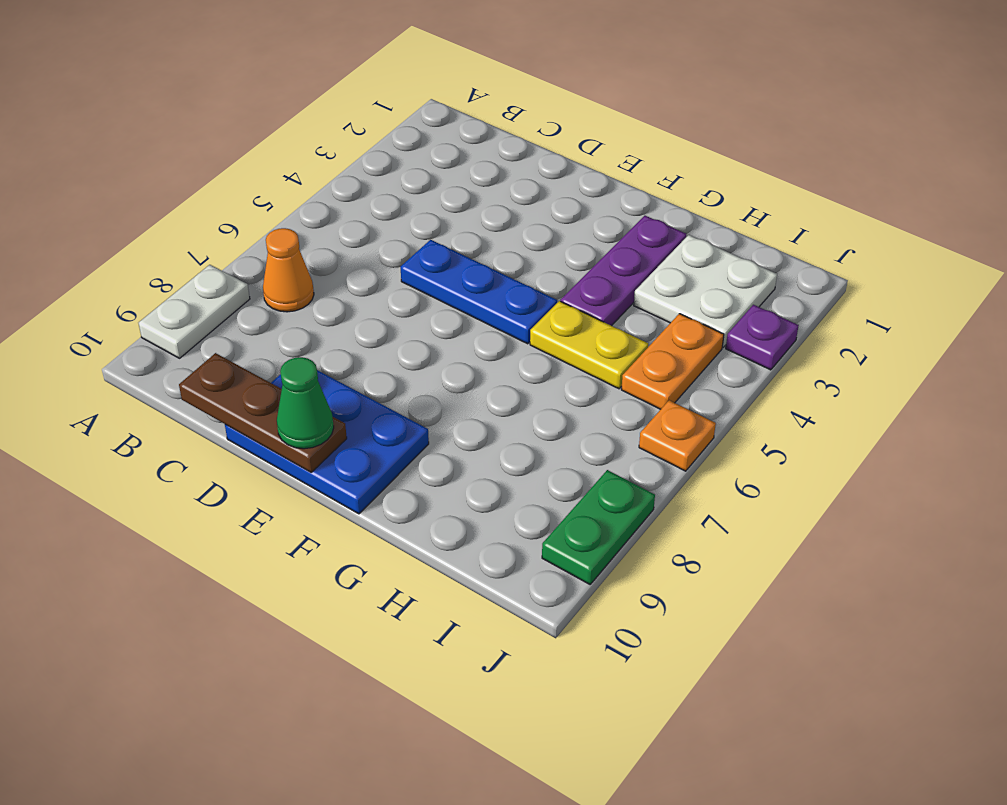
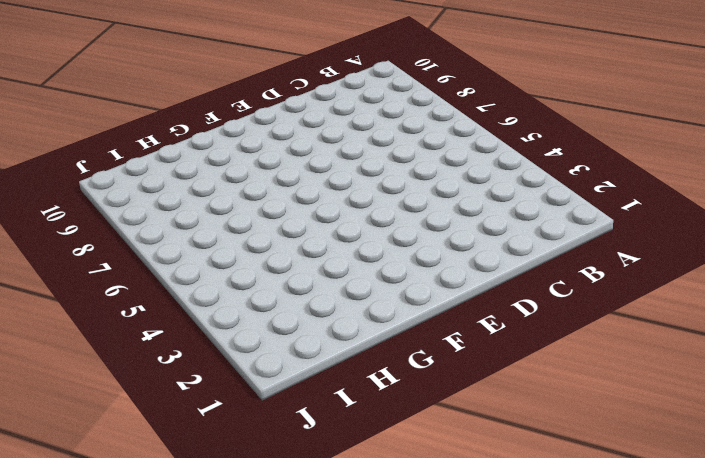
none -> white 1x2 plate [139,265,250,358]
none -> orange 1x1 cone [263,228,314,312]
none -> blue 1x3 plate [401,240,557,344]

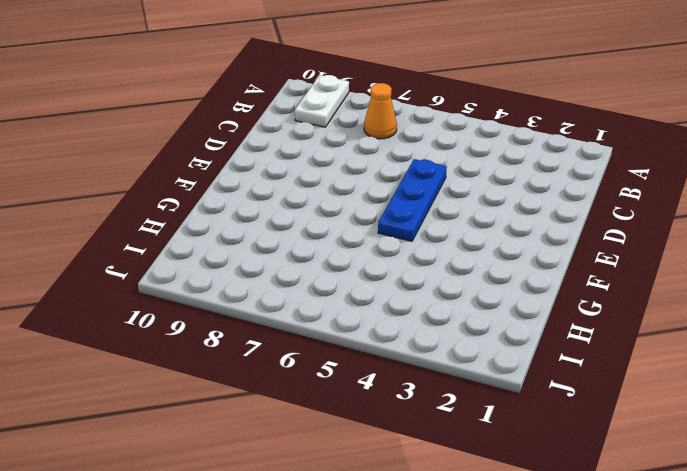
white 1x2 plate [295,75,349,127] -> white 1x2 plate turned to [139,265,250,358]
none -> blue 2x3 plate [225,370,429,514]
none -> purple 1x3 plate [561,216,686,326]
none -> yellow 1x2 plate [530,301,648,389]

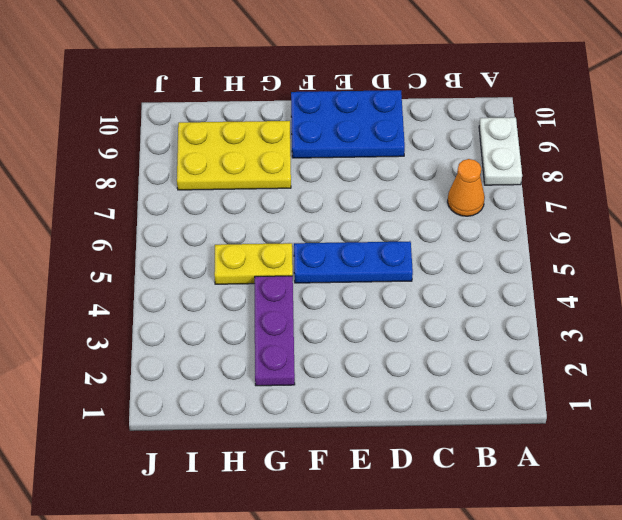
yellow 2x3 plate [177,121,291,190] -> none
none -> white 2x2 plate [634,235,777,347]
none -> orange 1x2 plate [621,314,724,409]
none -> purple 1x1 plate [726,305,799,370]

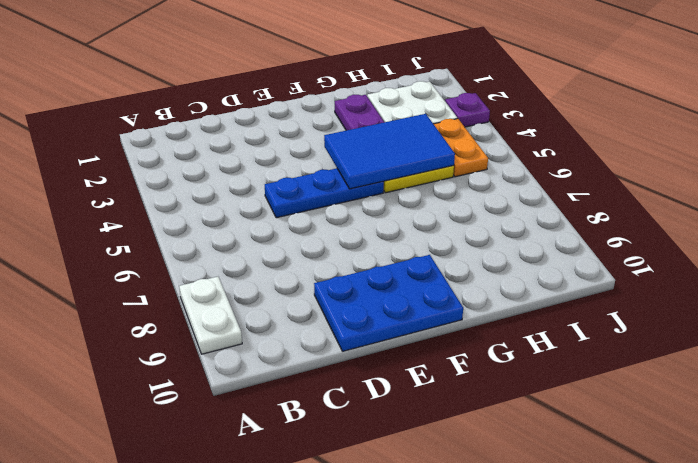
blue 2x3 tile [324,114,455,189] -> none
none -> orange 1x1 cone [263,228,314,312]
none -> orange 1x1 plate [639,400,716,471]
none -> green 1x2 plate [542,470,655,584]

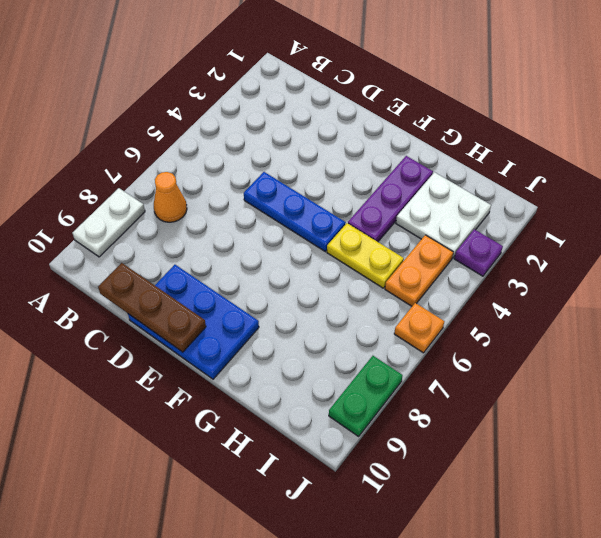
none -> green 1x1 cone [277,357,334,449]

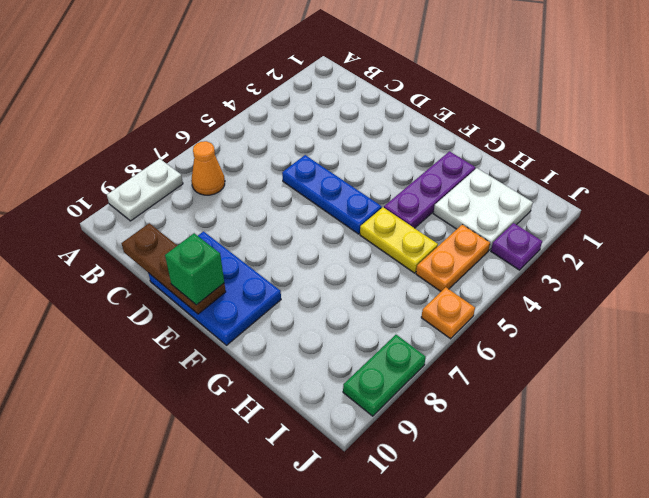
green 1x1 brick [165,233,224,305] -> green 1x1 cone [277,357,334,449]

